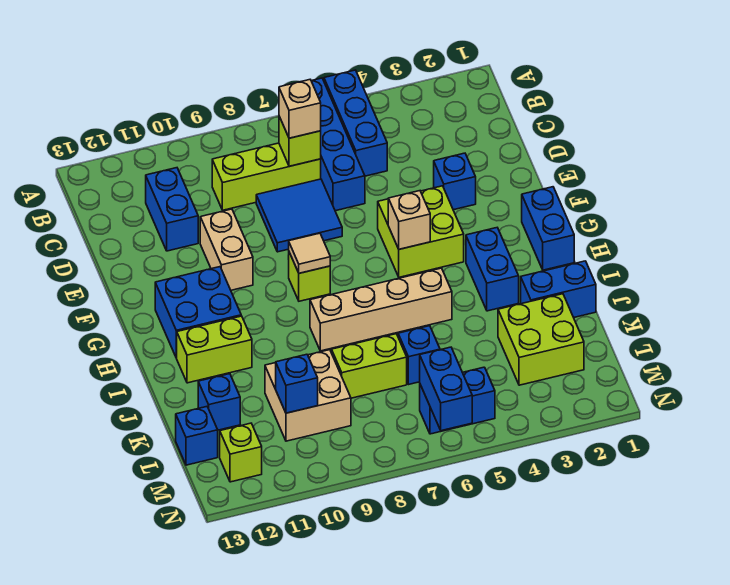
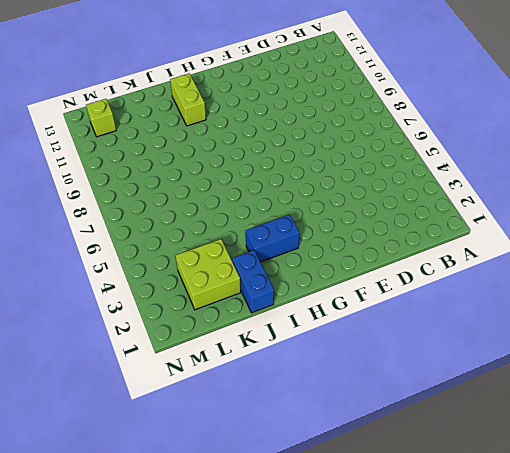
none -> blue 1x3 brick [324,70,387,176]
none -> blue 1x4 brick [312,78,365,211]
none -> lime 1x3 brick [212,143,321,210]

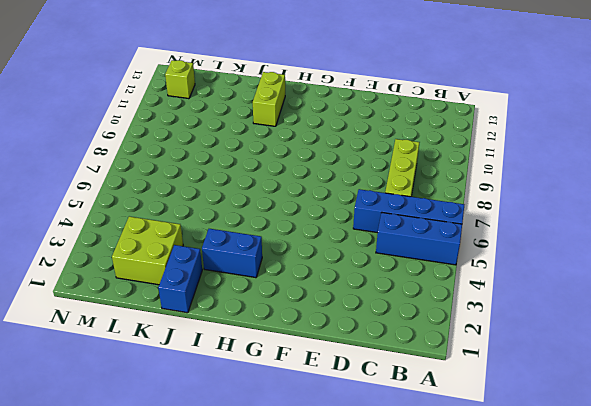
none -> blue 1x2 brick [146,168,198,251]
none -> blue 2x2 tile [256,179,342,252]
none -> blue 1x1 brick [434,153,476,210]

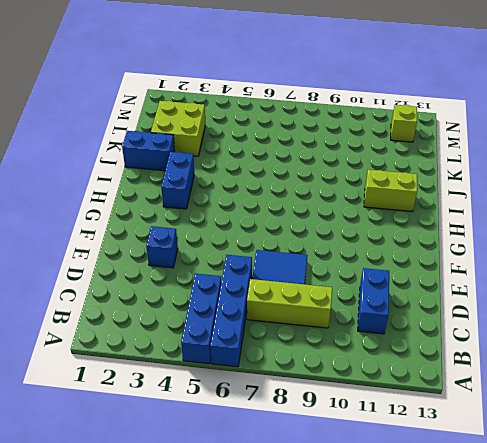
none -> tan 1x2 brick [200,209,253,290]
none -> lime 2x2 brick [378,186,464,277]
none -> blue 1x2 brick [522,187,574,270]

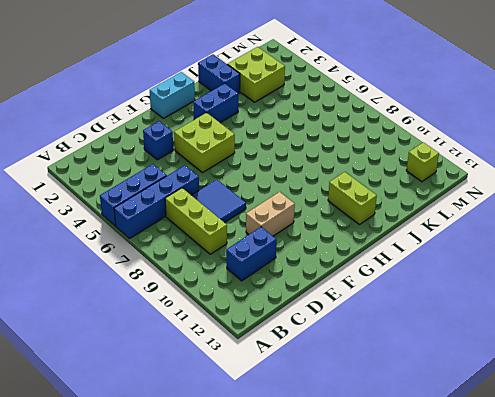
cyan 1x2 brick [150,72,195,118] -> blue 1x2 brick [522,187,574,270]
none -> lime 1x1 brick [289,252,330,301]
none -> blue 2x2 brick [155,267,241,358]
none -> tan 1x4 brick [310,268,452,351]

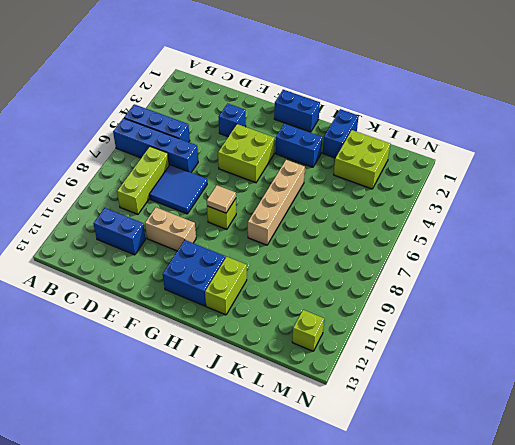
none -> blue 1x1 brick [398,326,440,384]
none -> lime 1x2 brick [332,334,407,398]
none -> tan 2x2 brick [265,350,351,441]

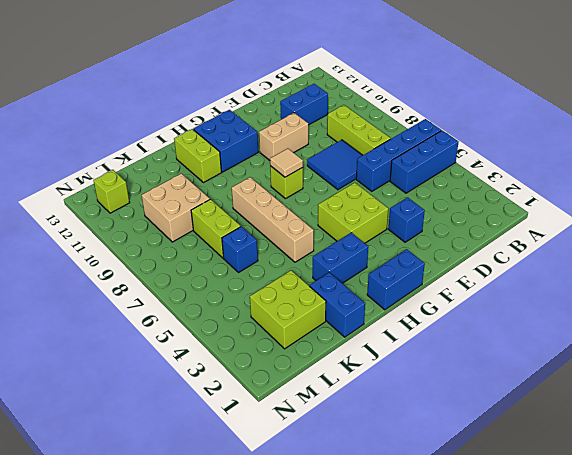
none -> blue 1x1 brick [198,374,240,430]
none -> blue 1x1 brick [176,407,218,465]
none -> blue 1x2 brick [420,367,495,434]

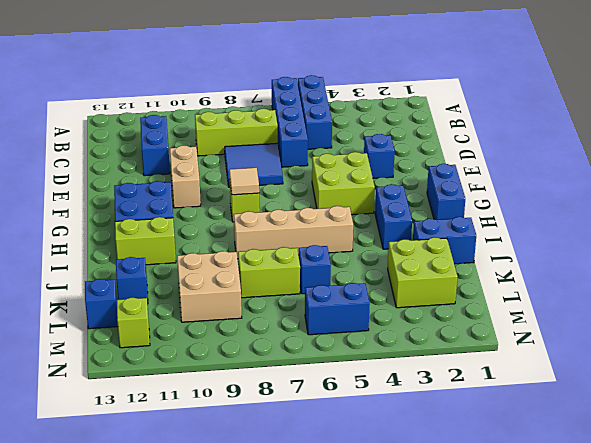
none -> lime 1x1 brick [279,117,321,166]
none -> tan 1x1 brick [388,191,430,249]
none -> blue 1x1 brick [276,354,318,413]

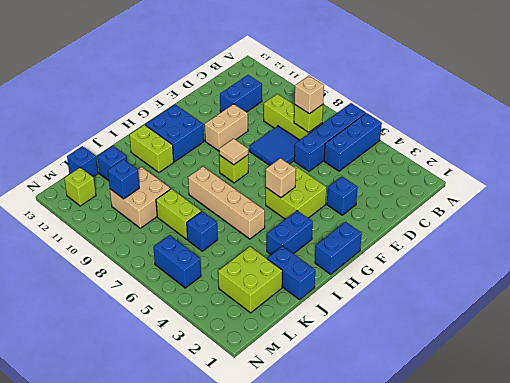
none -> blue 1x2 brick [420,347,472,431]

